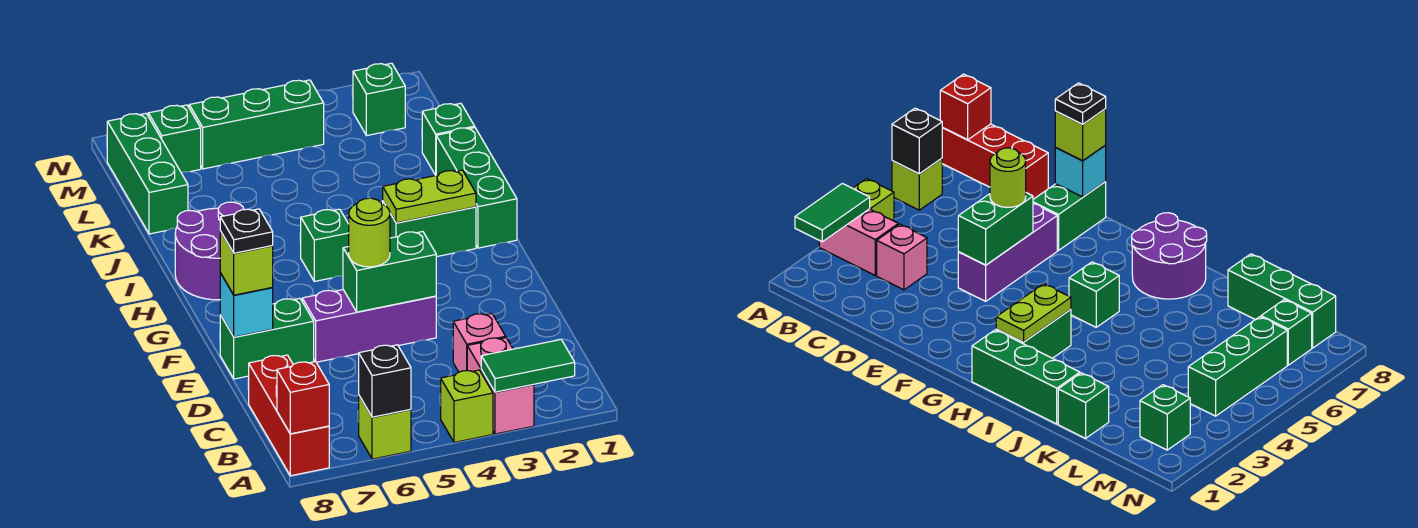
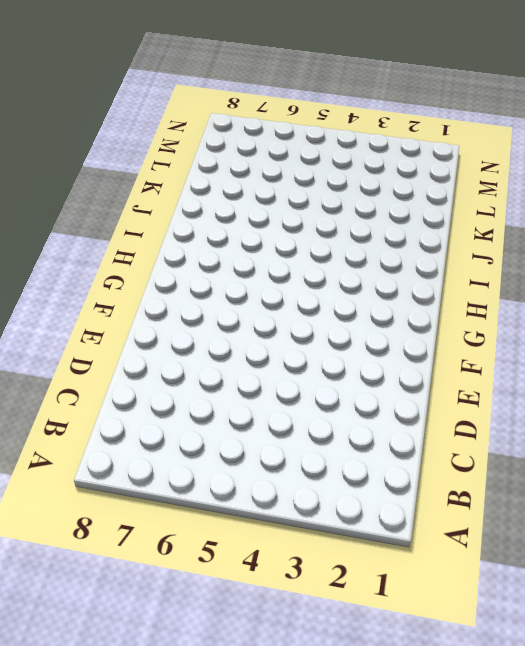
none -> pink 1x2 brick [467,338,534,434]
none -> lime 1x1 brick [441,370,493,442]
none -> lime 1x1 brick [359,396,411,459]

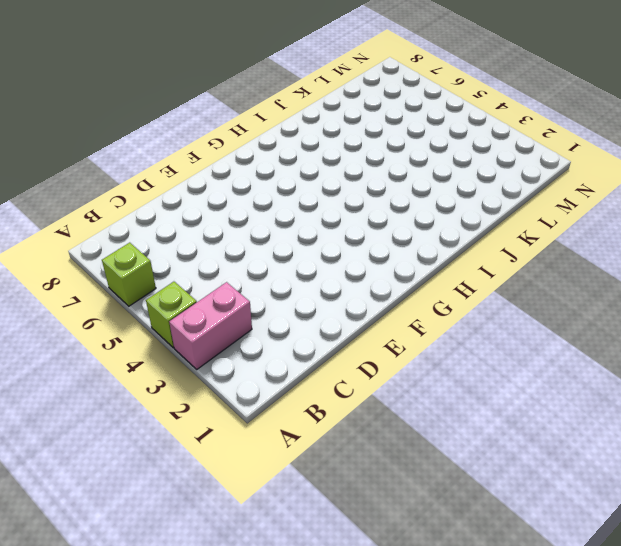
none -> red 1x3 brick [249,355,329,476]
none -> pink 1x1 brick [453,313,506,372]
none -> purple 1x3 brick [302,290,436,362]

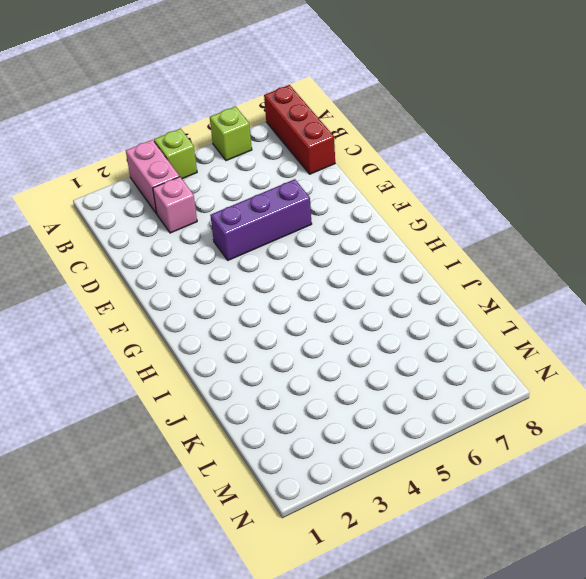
none -> green 1x2 brick [220,298,314,379]
none -> green 1x3 brick [436,128,517,248]
none -> green 1x2 brick [383,202,476,257]

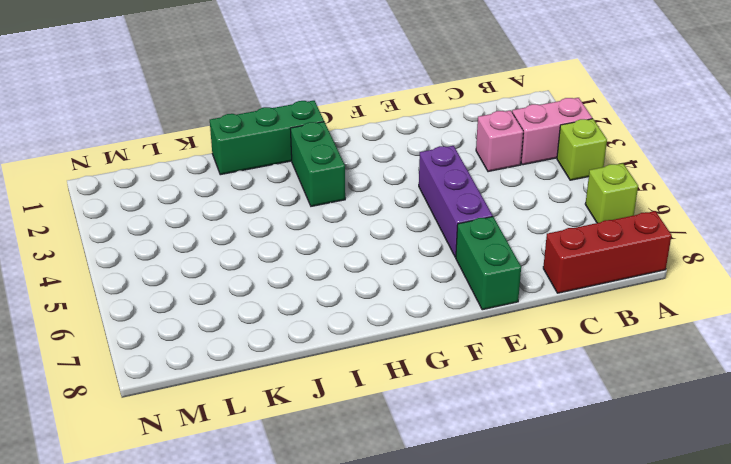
none -> green 1x1 brick [301,209,349,281]
none -> purple 2x2 round brick [175,202,244,300]
none -> green 1x1 brick [422,103,475,175]

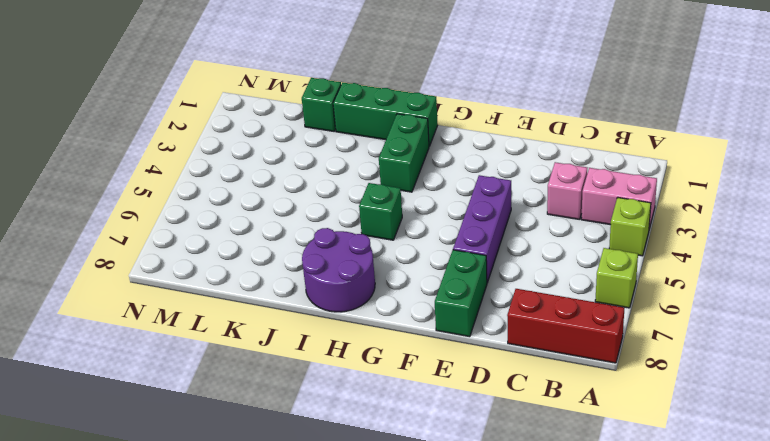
none -> green 1x3 brick [107,113,188,234]
none -> green 1x1 brick [353,63,405,136]
none -> green 1x3 brick [189,80,324,169]

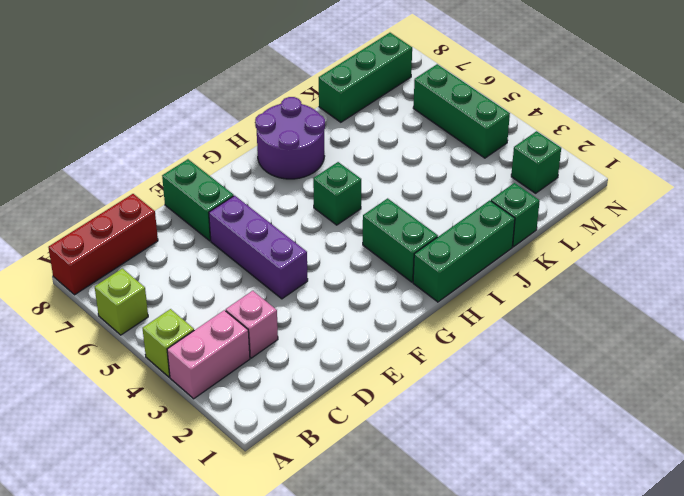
none -> green 1x1 brick [148,105,201,173]
none -> green 1x2 tile [481,339,575,392]
none -> black 1x1 brick [359,345,411,417]

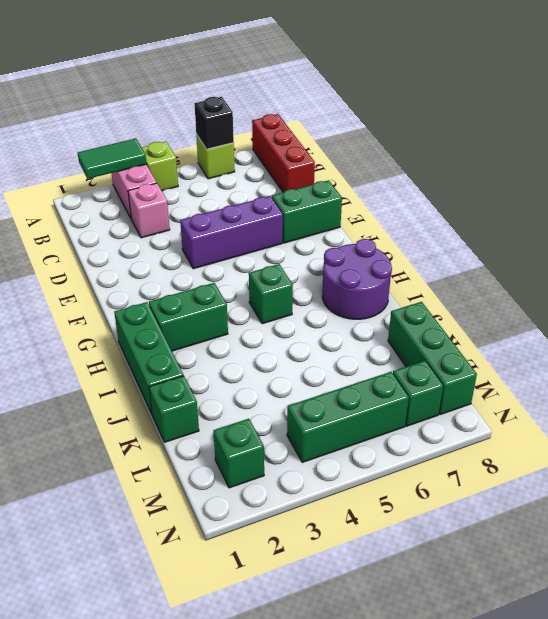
none -> red 1x1 brick [277,362,329,434]
none -> green 1x2 brick [343,232,436,312]
none -> cyan 1x1 brick [220,273,273,337]

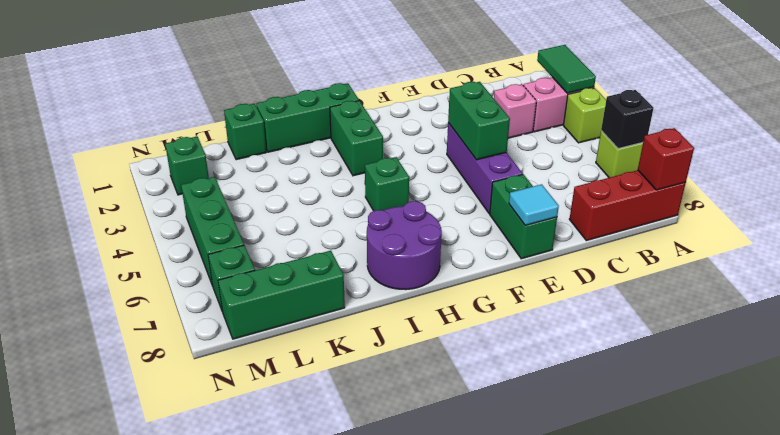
cyan 1x1 tile [509,184,559,225] -> cyan 1x1 brick [220,273,273,337]
none -> lime 1x2 plate [383,170,476,223]
none -> lime 1x1 round brick [349,198,390,267]
none -> lime 1x1 brick [220,231,273,295]

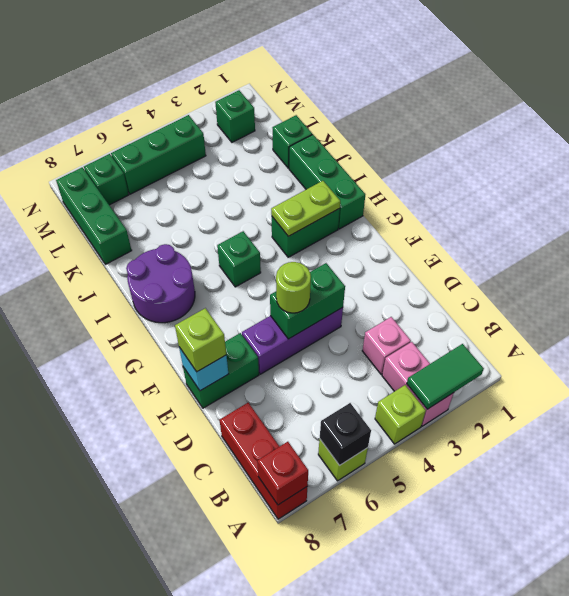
none -> black 1x1 plate [220,209,273,253]

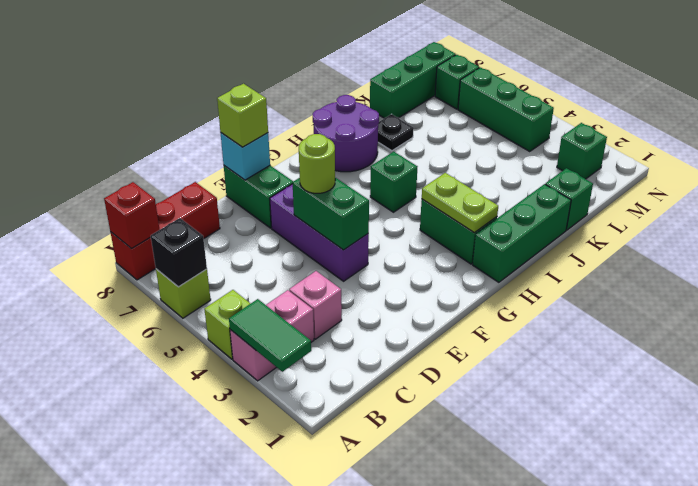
black 1x1 plate [378,114,414,151] -> black 1x1 plate moved to [220,209,273,253]

